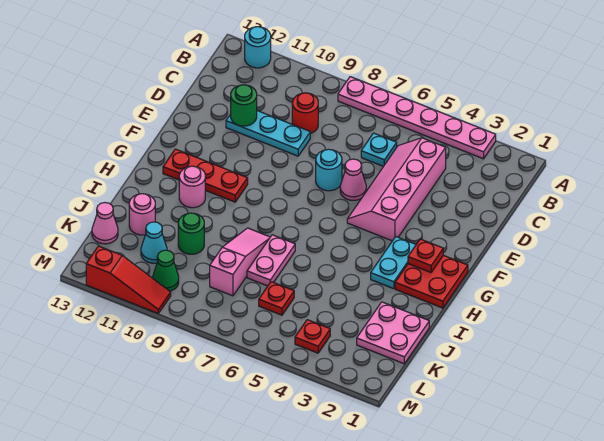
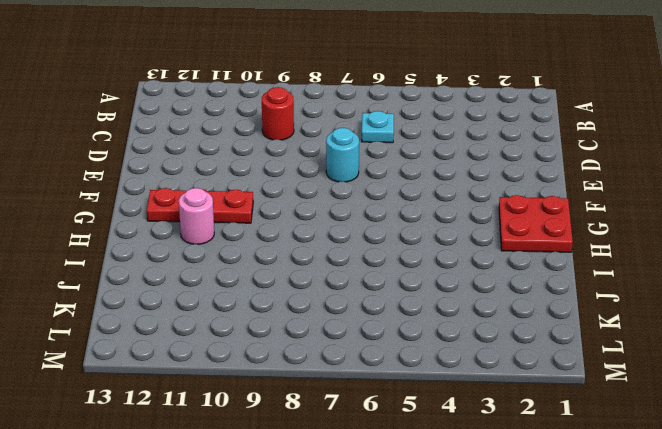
none -> pink 1x6 plate [338,77,496,159]
none -> cyan 1x1 round brick [245,27,271,68]
none -> pink 2x4 slope [347,138,446,241]

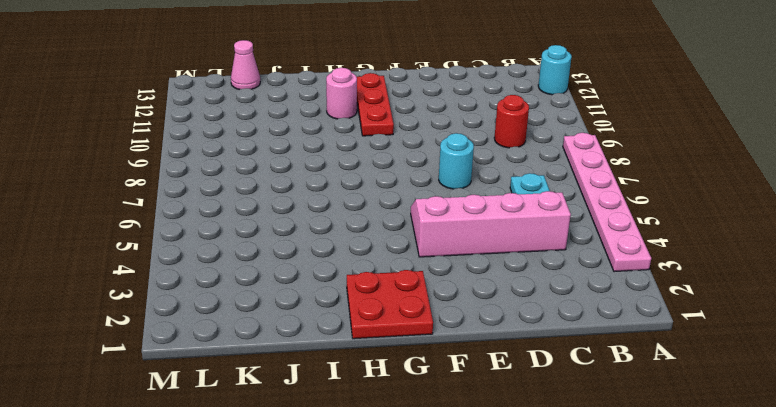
none -> cyan 1x3 plate [226,111,310,156]
none -> pink 1x1 cone [340,159,366,200]
none -> cyan 1x2 plate [371,237,416,289]

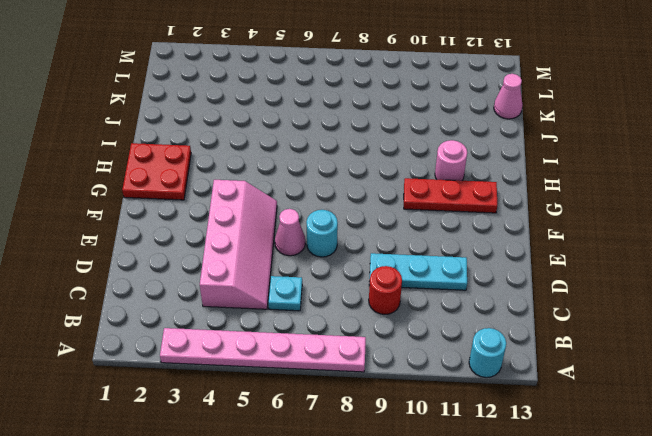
none -> cyan 1x2 plate [371,237,416,289]
none -> pink 1x2 plate [247,235,295,286]
none -> pink 1x3 slope [210,228,270,296]

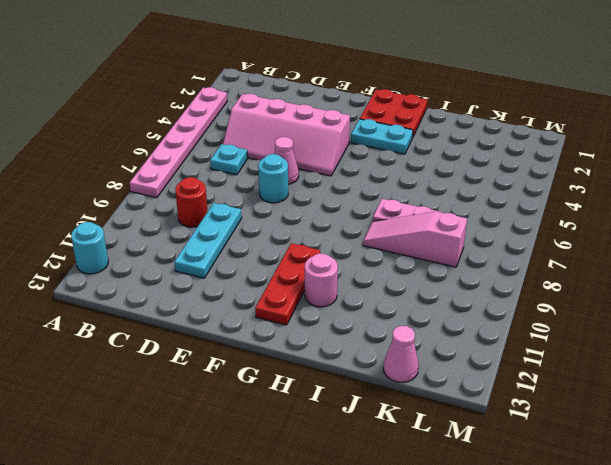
none -> pink 2x2 plate [357,302,429,364]
none -> green 1x1 round brick [178,213,204,254]
none -> pink 1x1 round brick [129,194,155,235]

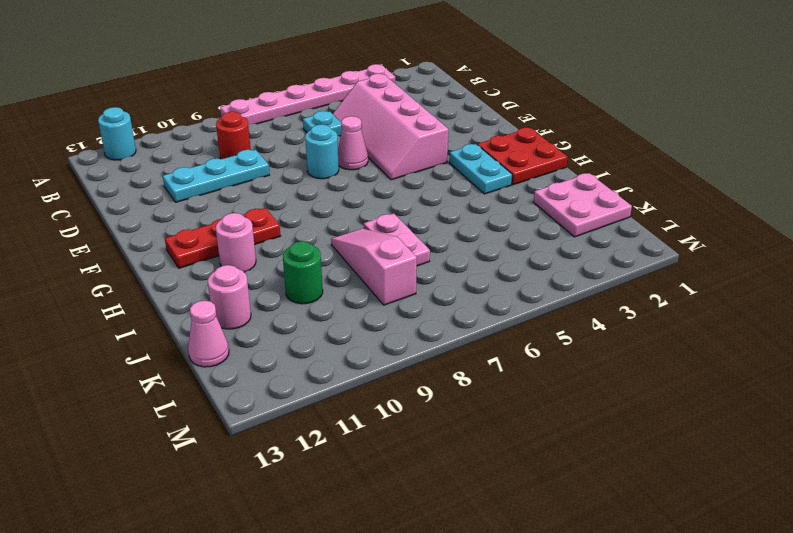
none -> red 1x1 plate [259,282,294,315]
none -> cyan 1x1 cone [141,222,167,263]
none -> red 1x1 plate [295,320,330,353]

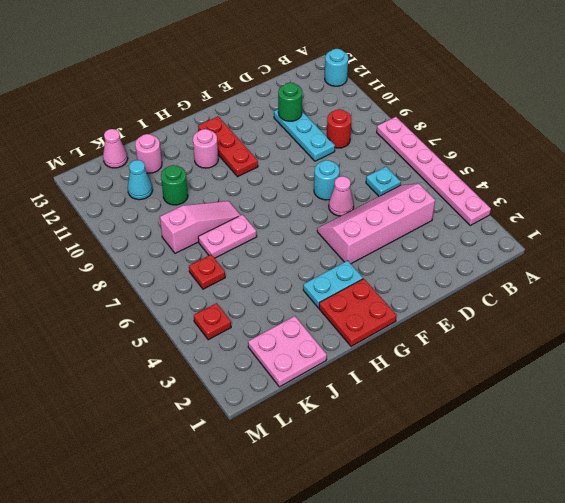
none -> green 1x1 cone [153,250,179,291]
none -> red 1x3 slope [86,246,171,313]
none -> red 1x1 plate [408,239,443,273]

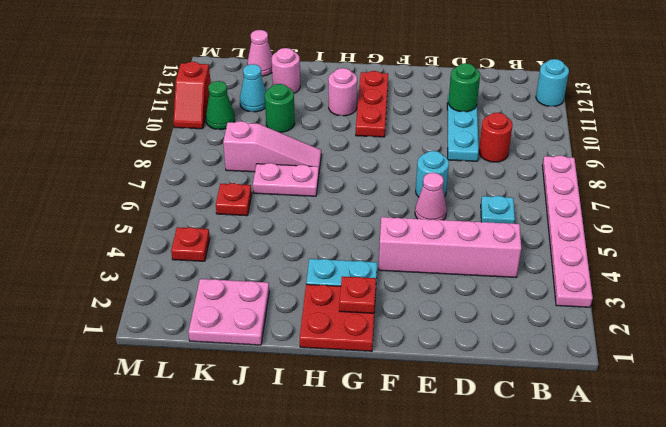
red 1x2 slope [174,62,211,129] -> red 1x3 slope [86,246,171,313]

